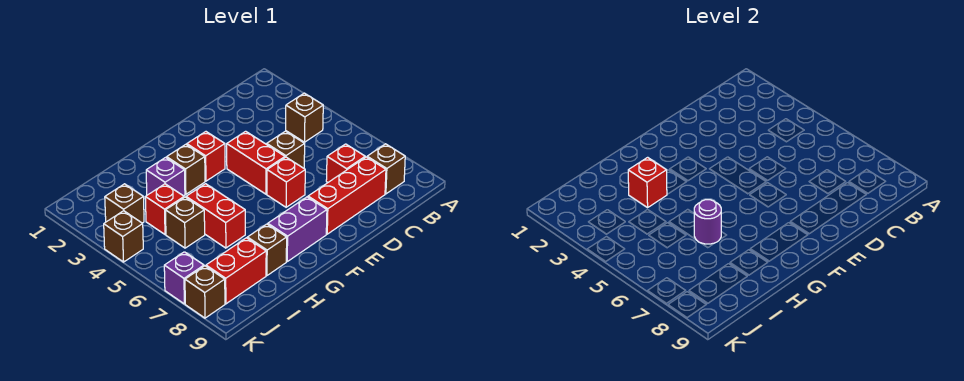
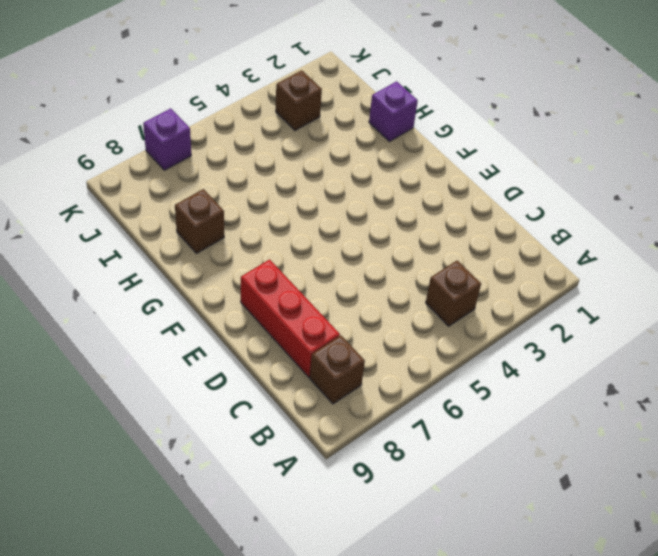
purple 1x1 brick [369,81,418,142] -> purple 1x1 brick moved to [146,157,185,196]
none -> red 1x1 brick [326,144,365,182]
none -> brown 1x1 brick [267,131,305,168]
none -> red 1x2 brick [227,131,285,194]

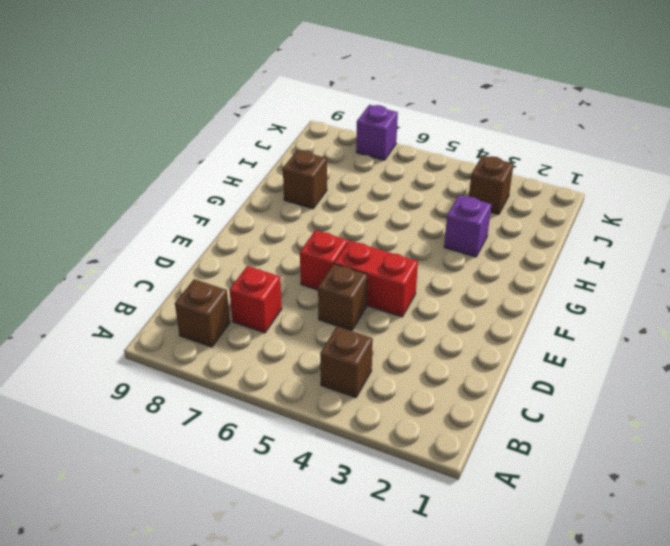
none -> red 1x3 brick [308,157,386,234]
none -> red 1x1 brick [187,132,225,181]
none -> purple 1x2 brick [268,197,327,261]

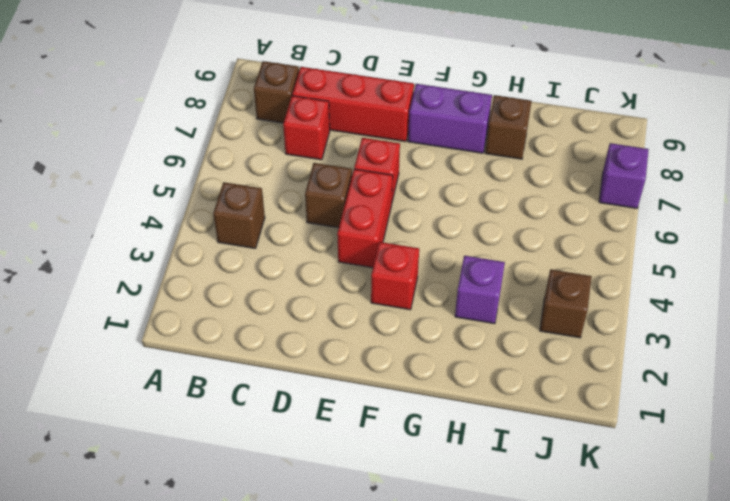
none -> brown 1x1 brick [167,144,205,194]
none -> red 1x2 brick [186,184,245,248]
none -> red 1x1 brick [145,184,184,234]

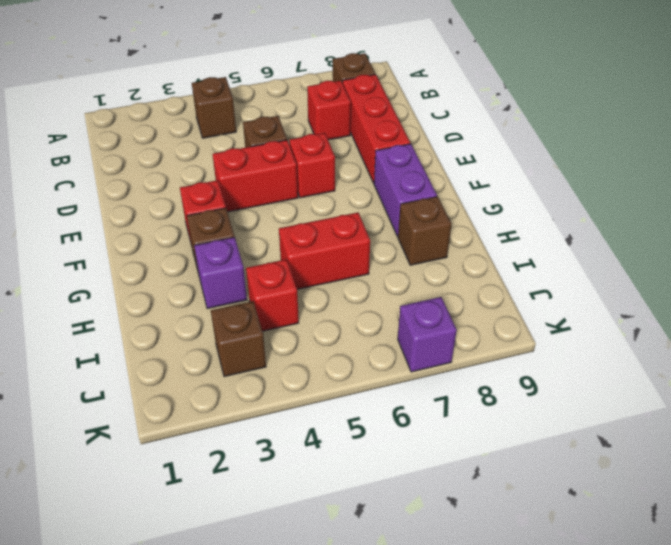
none -> brown 1x1 brick [166,197,205,248]
none -> red 1x2 brick [206,238,266,304]
none -> brown 1x1 brick [104,211,143,262]

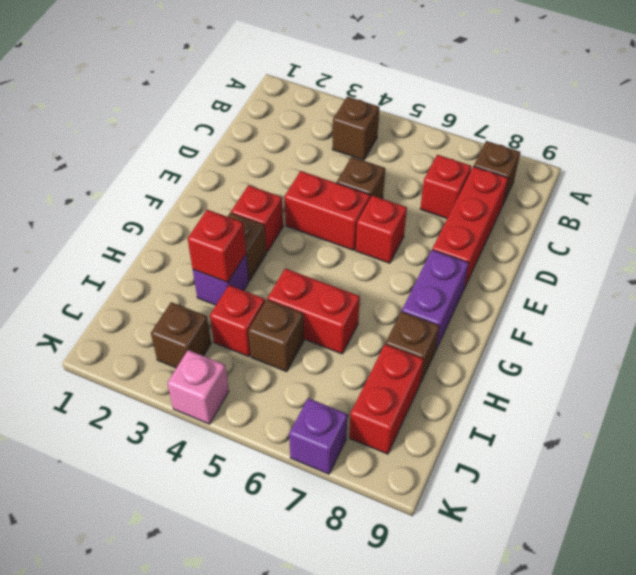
pink 1x1 brick [167,350,229,424] -> brown 1x1 brick [104,211,143,262]
none -> brown 1x1 brick [185,266,225,318]
none -> purple 1x1 round brick [694,200,721,244]

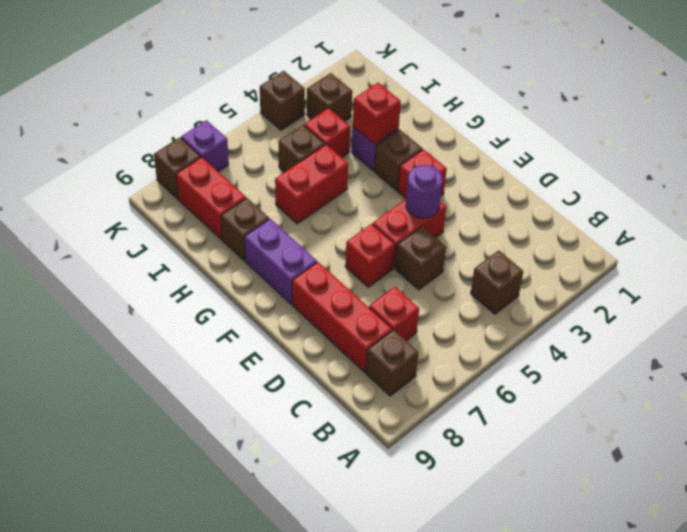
purple 1x1 round brick [406,165,442,218] -> purple 1x1 round brick moved to [694,200,721,244]

